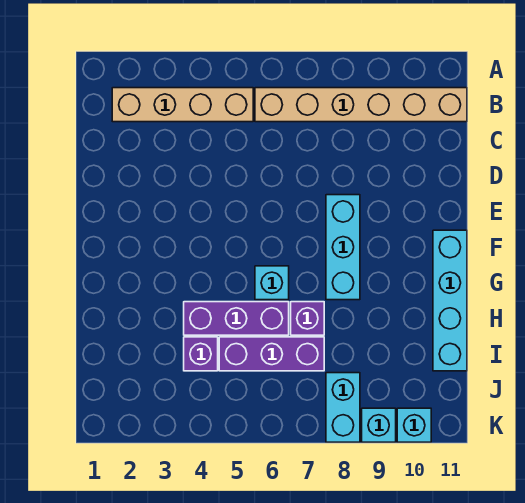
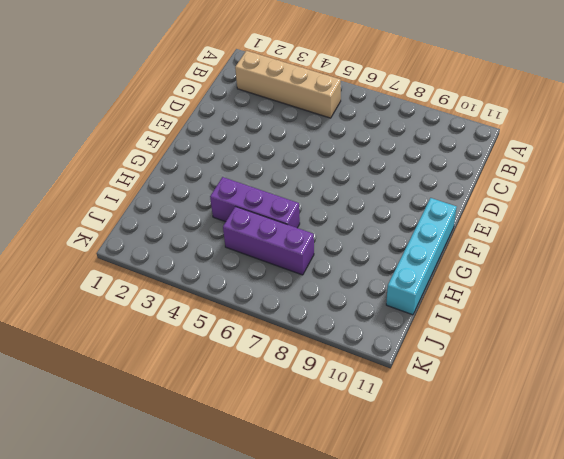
none -> tan 1x6 brick [255,88,467,122]
none -> cyan 1x3 brick [326,195,360,300]
none -> cyan 1x1 brick [255,266,289,300]

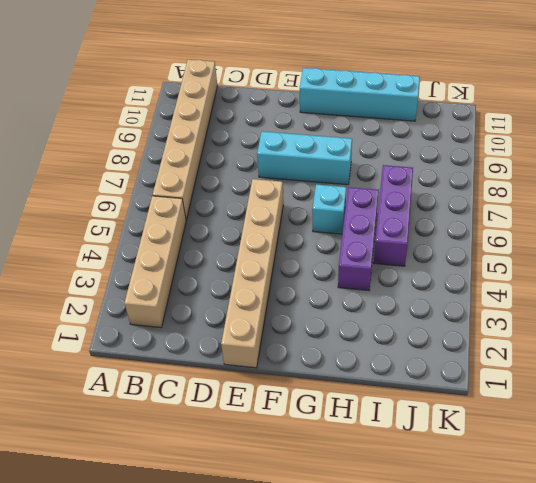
tan 1x6 brick [221,179,283,368] -> none
none -> purple 1x1 brick [291,302,324,335]
none -> purple 1x1 brick [184,337,218,371]
none -> cyan 1x2 brick [326,373,360,442]

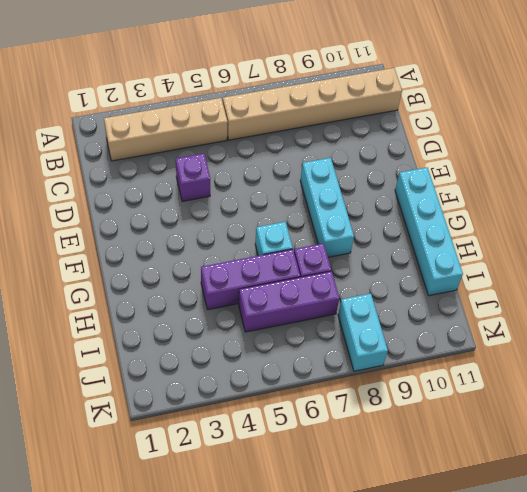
purple 1x1 brick [176,154,210,201] -> purple 1x1 brick moved to [184,337,218,371]
none -> cyan 1x1 brick [362,408,396,442]
none -> cyan 1x1 brick [397,408,431,442]

